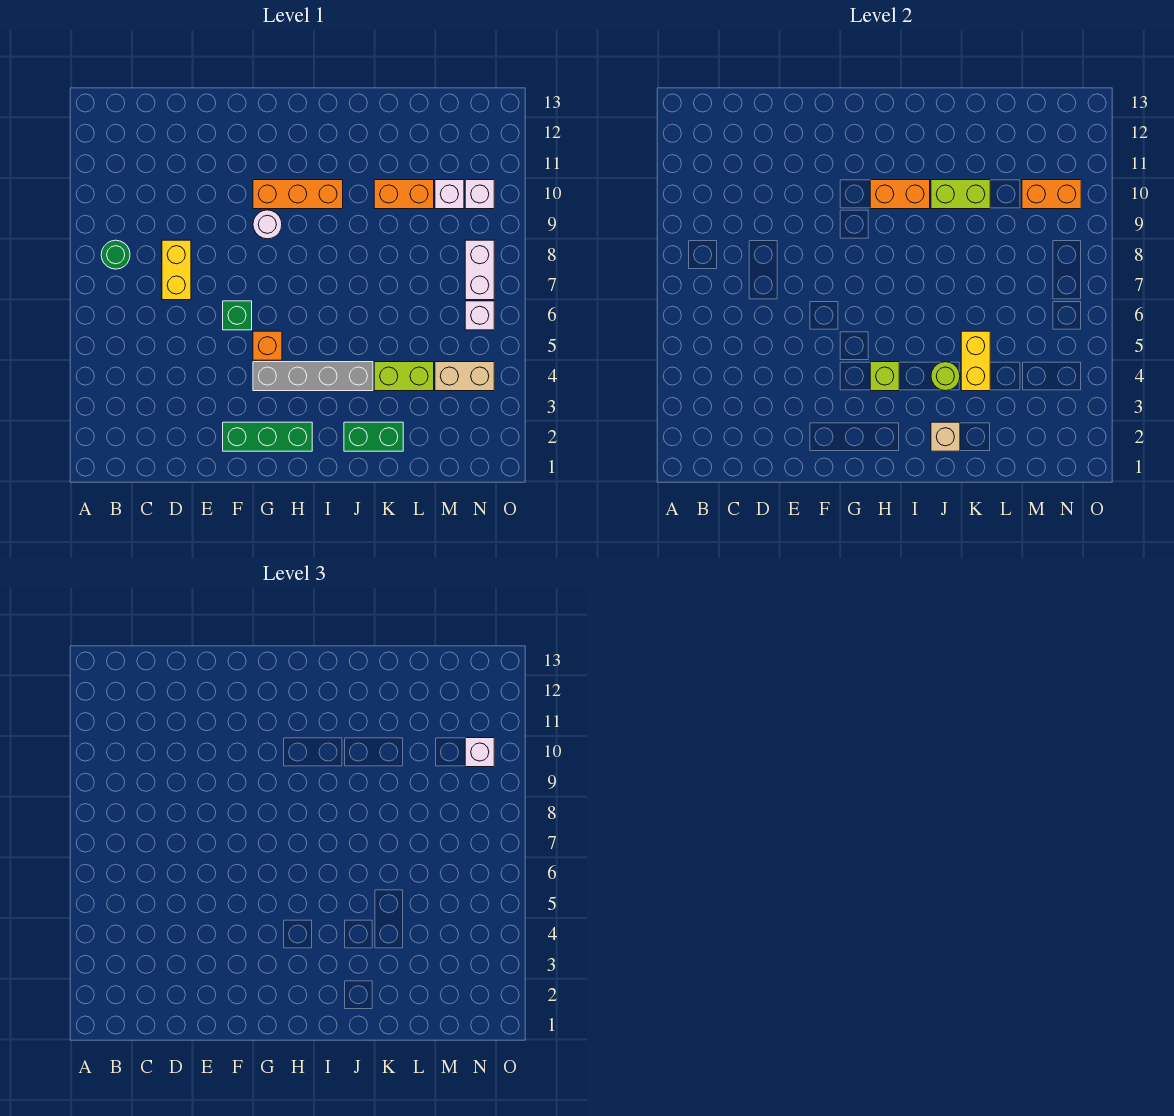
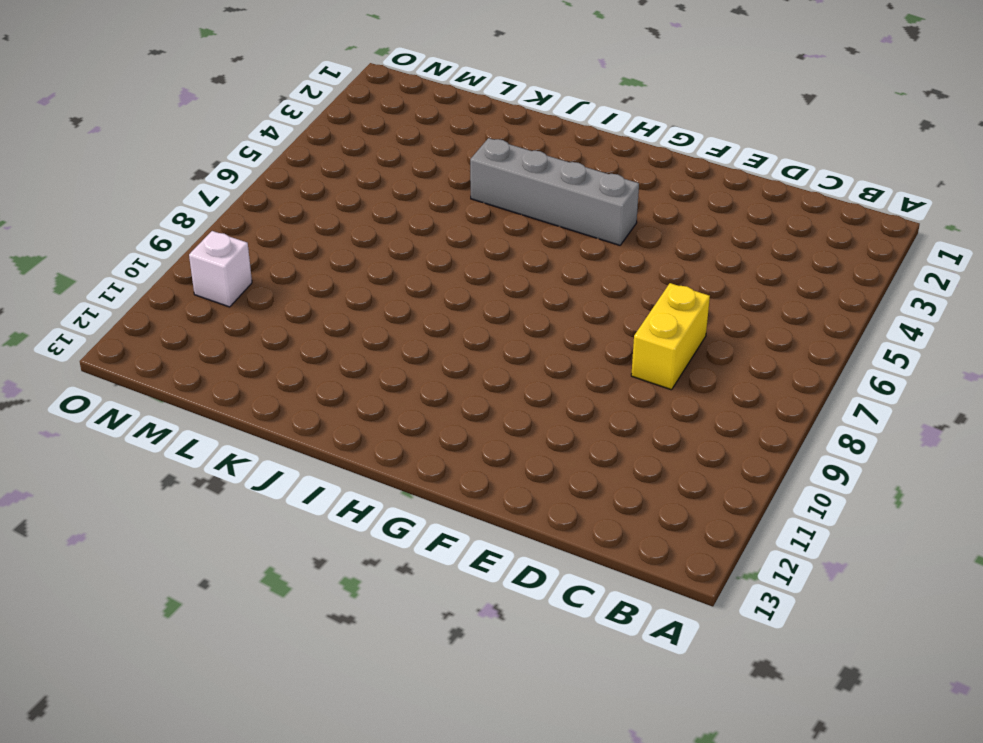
none -> green 1x1 round brick [101,240,130,269]
none -> green 1x3 brick [223,422,312,451]
none -> green 1x1 brick [223,301,252,330]

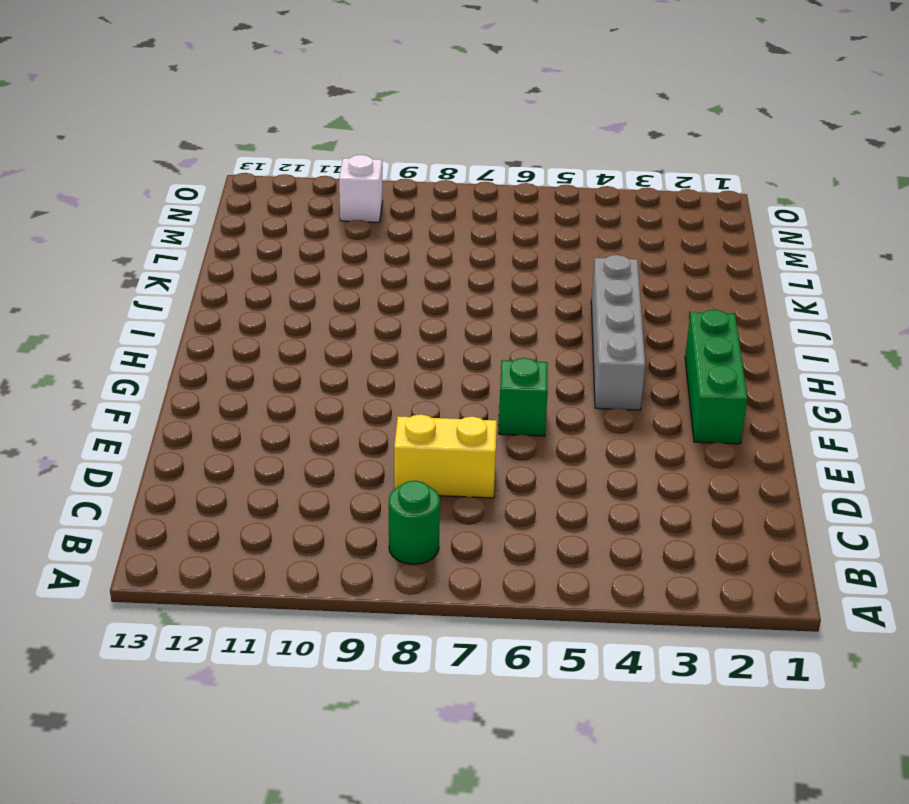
none -> orange 1x1 brick [253,331,282,360]
none -> white 1x1 round brick [253,210,282,239]
none -> orange 1x3 brick [253,180,343,209]

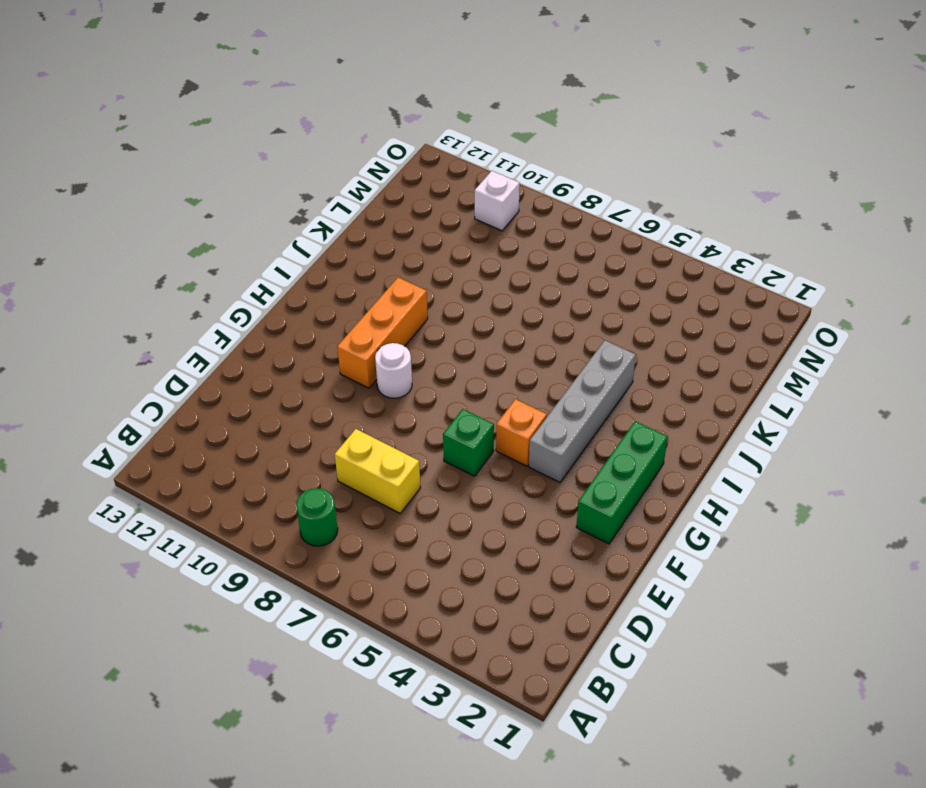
none -> green 1x2 brick [344,422,403,451]
none -> lime 1x2 brick [374,362,434,391]
none -> orange 1x2 brick [374,180,434,209]

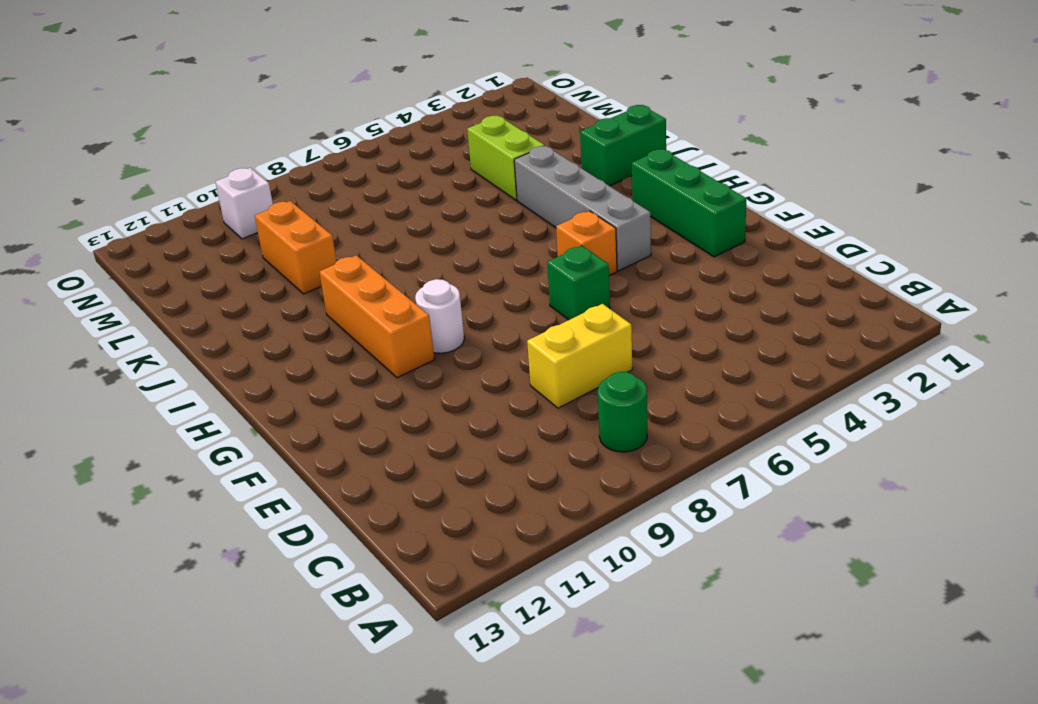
green 1x2 brick [580,105,666,186] -> green 1x2 brick turned to [344,422,403,451]
none -> tan 1x2 brick [435,362,494,391]
none -> white 1x1 brick [435,180,464,209]
none -> white 1x1 brick [465,301,494,330]

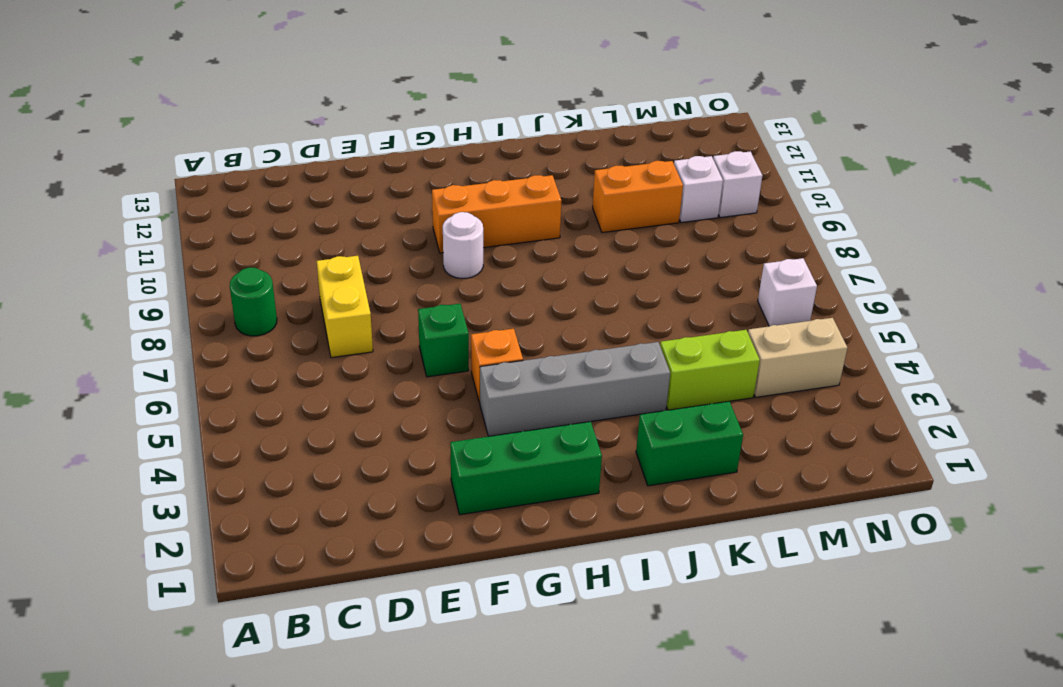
none -> white 1x2 brick [465,240,494,300]
none -> lime 1x1 brick [870,362,899,391]
none -> orange 1x2 brick [870,180,930,209]

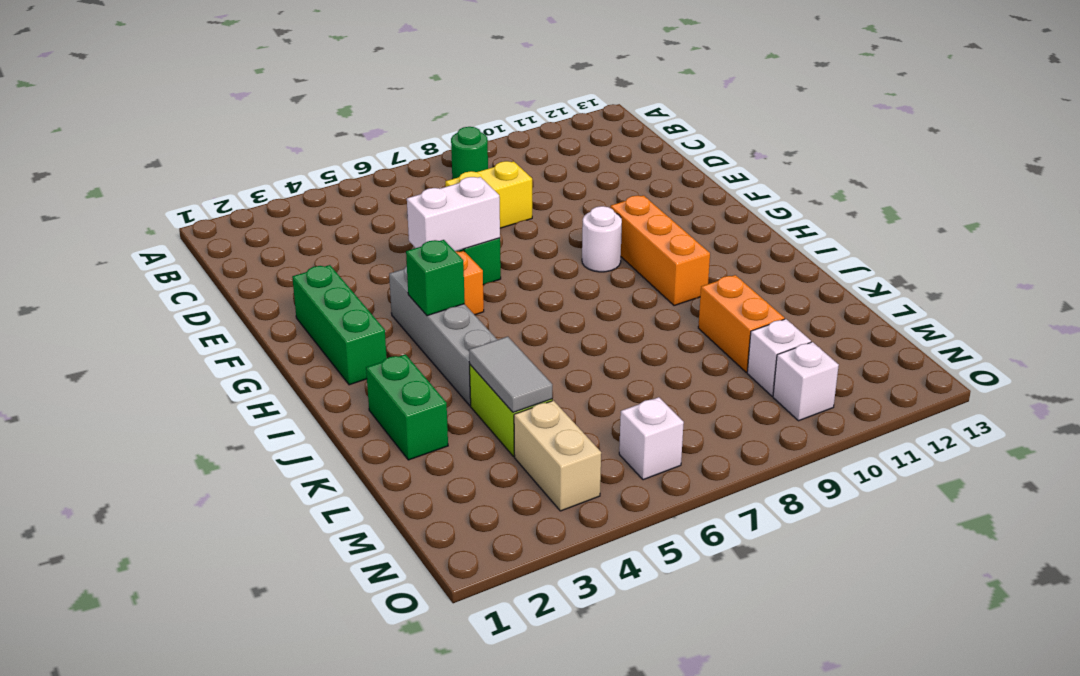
white 1x2 brick [407,177,500,251] -> white 1x2 brick moved to [465,240,494,300]
green 1x1 brick [406,240,465,316] -> lime 1x1 brick [870,362,899,391]
grey 1x2 tile [469,337,552,412] -> yellow 1x2 brick [961,331,990,391]
none -> orange 1x2 brick [870,180,930,209]
none -> tan 1x1 brick [931,422,960,451]
none -> lime 1x1 round brick [931,362,960,391]

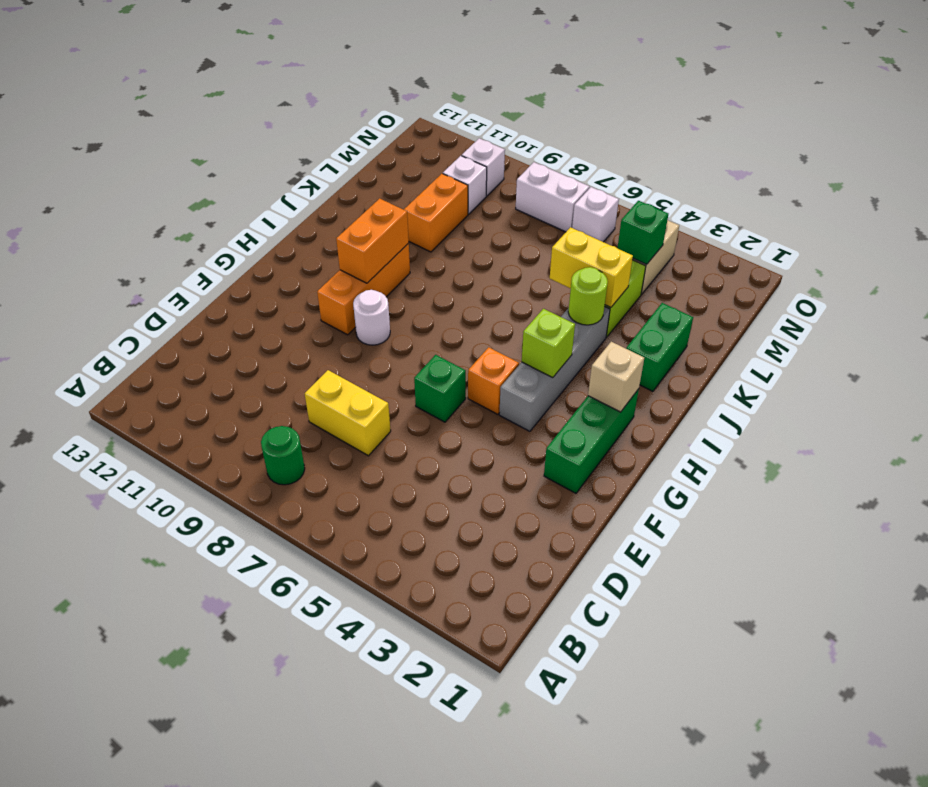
tan 1x1 brick [588,342,644,412] -> tan 1x1 brick moved to [931,422,960,451]
green 1x1 brick [618,201,668,264] -> none
none -> lime 1x2 brick [931,180,990,209]
none -> orange 1x2 brick [1022,180,1081,209]
none -> white 1x1 brick [465,738,494,767]

